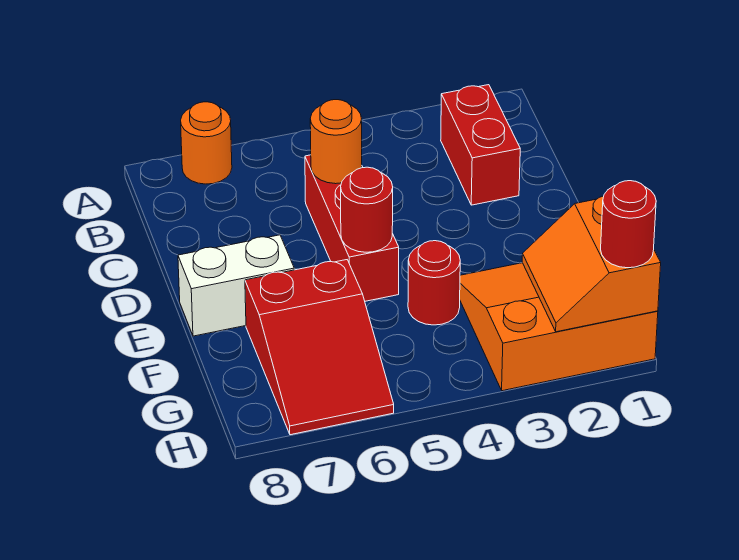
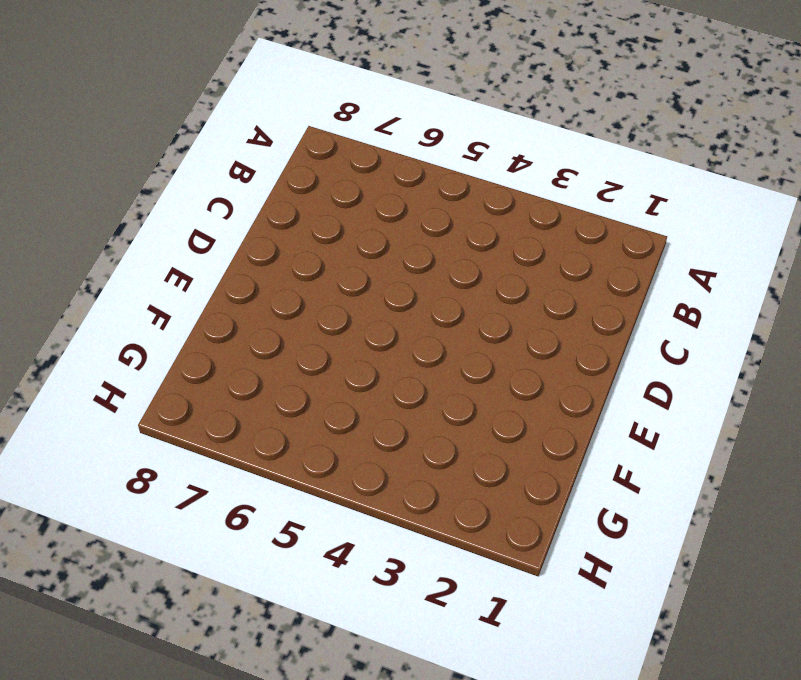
none -> orange 1x1 round brick [181,102,232,184]
none -> red 1x2 brick [441,85,520,205]

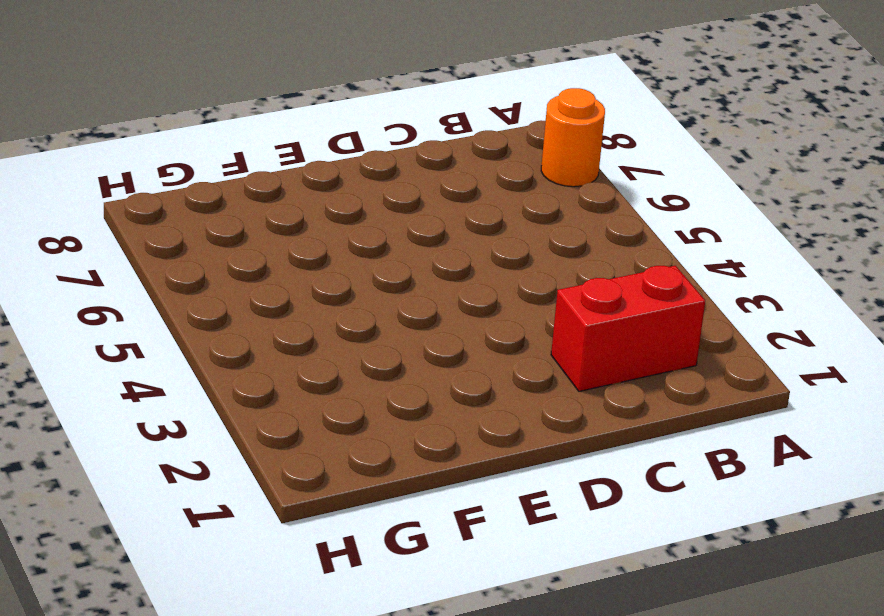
none -> red 1x3 brick [305,155,399,301]
none -> white 1x2 brick [178,235,294,336]

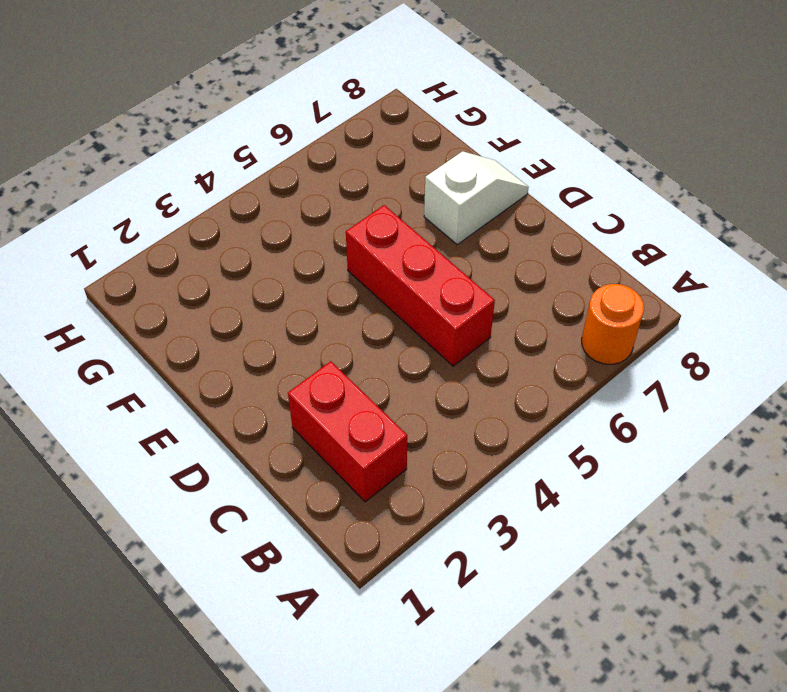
white 1x2 slope [424,151,529,245] -> white 1x2 brick [178,235,294,336]
none -> orange 3x3 slope [460,263,658,391]
none -> red 1x1 round brick [408,241,460,325]

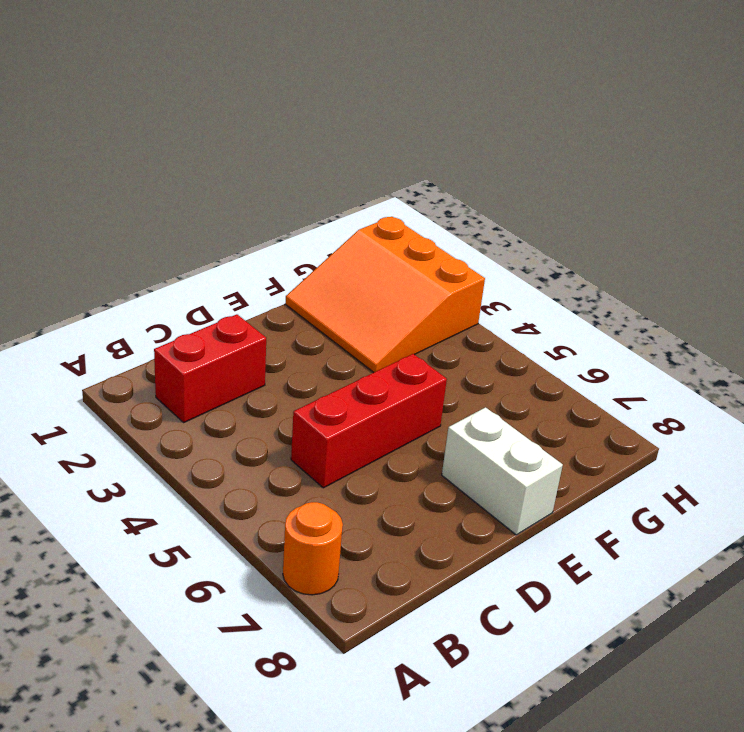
none -> red 1x1 round brick [408,241,460,325]
none -> red 2x3 slope [245,260,394,435]

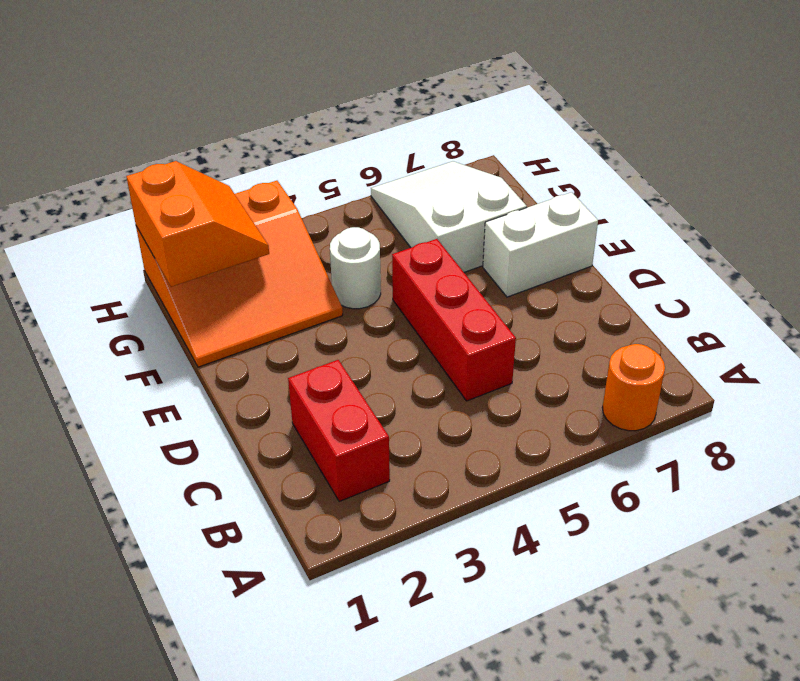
white 1x1 round brick [330,227,381,309] -> red 1x1 round brick [408,241,460,325]
white 2x3 slope [371,161,527,272] -> red 2x3 slope [245,260,394,435]
none -> orange 1x1 round brick [310,100,362,184]
none -> red 1x1 round brick [341,167,393,252]

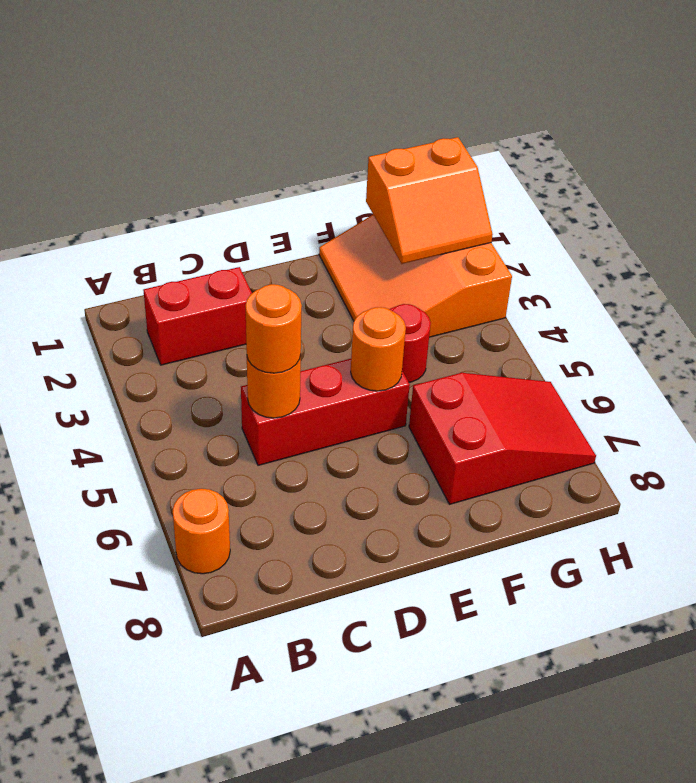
orange 1x1 round brick [246,284,301,373] -> none
orange 1x1 round brick [351,307,406,391] -> red 1x1 round brick [341,167,393,252]
none -> white 1x2 brick [178,235,294,336]
none -> red 1x1 round brick [601,181,656,268]

